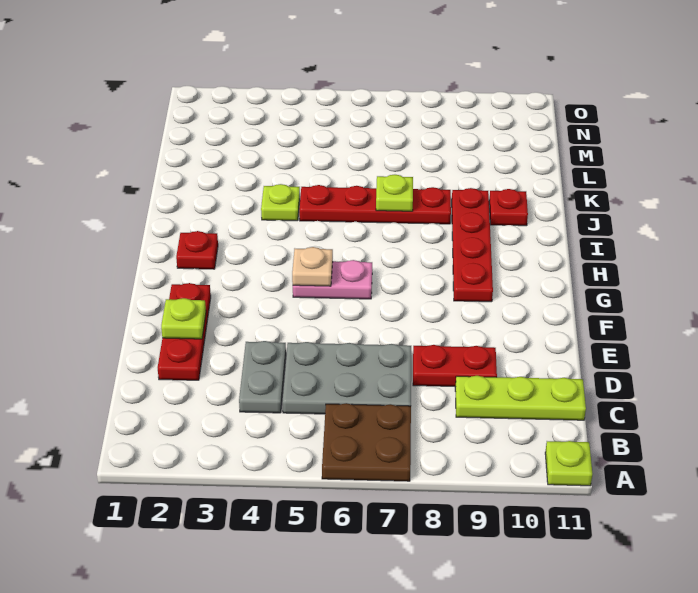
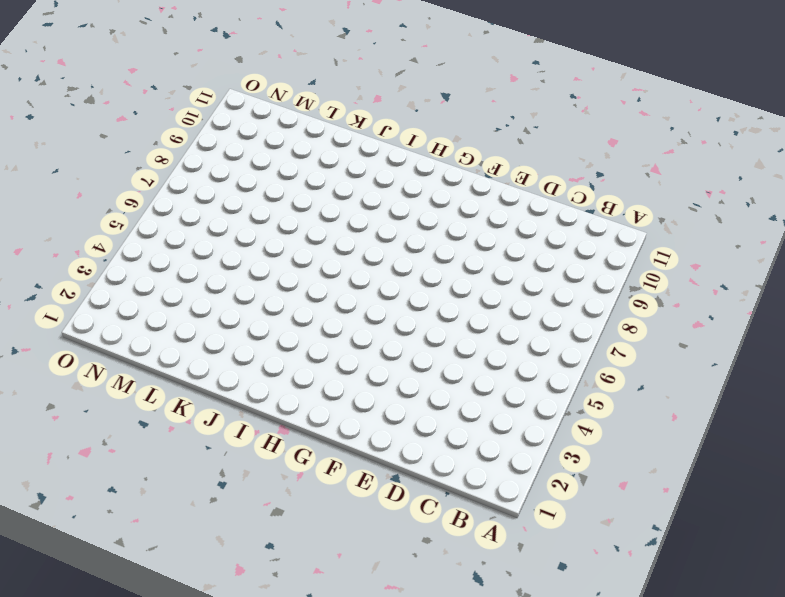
none -> brown 2x2 plate [322,403,411,481]
none -> lime 1x1 plate [545,441,592,486]
none -> grey 1x2 plate [239,341,286,413]

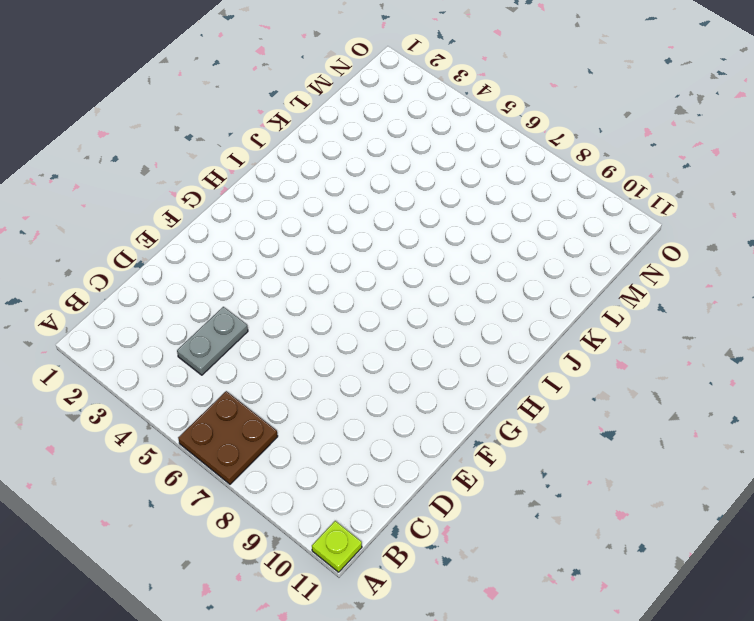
none -> grey 2x3 plate [282,342,411,414]
none -> lime 1x3 plate [455,376,586,420]
none -> red 1x3 plate [158,283,211,380]

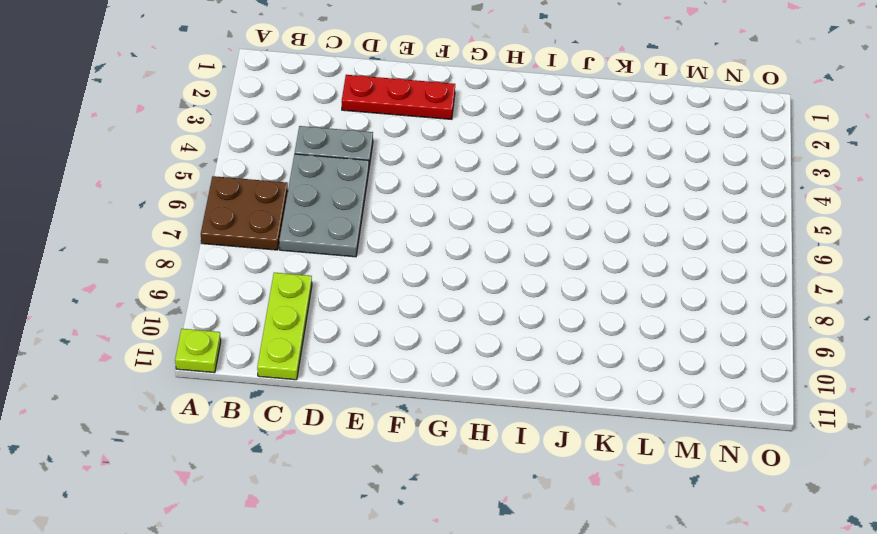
none -> red 1x2 plate [413,345,497,387]
none -> pink 1x2 plate [293,260,372,299]
none -> red 1x4 plate [452,188,493,302]

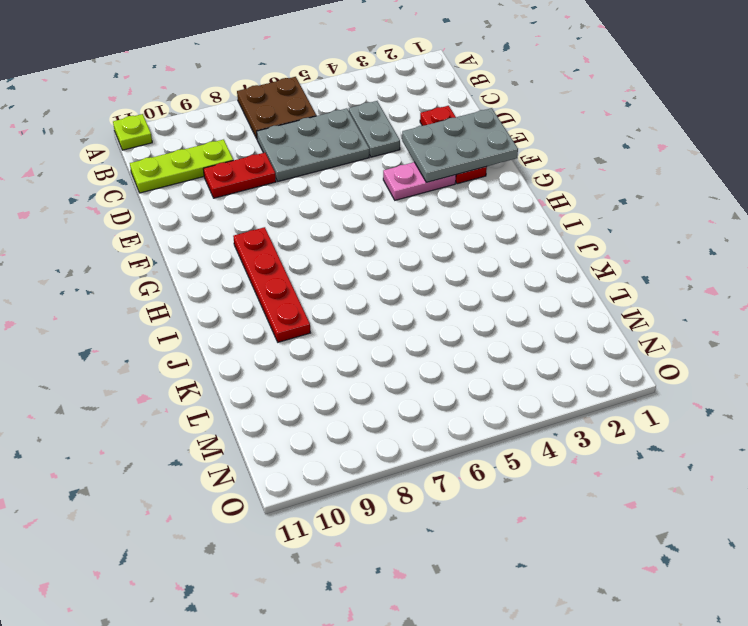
grey 2x3 plate [402,108,518,182] -> lime 1x1 plate [161,298,206,339]
pink 1x2 plate [383,162,456,200] -> pink 1x2 plate moved to [293,260,372,299]
none -> red 1x1 plate [176,231,218,269]
none -> lime 1x1 plate [261,184,300,221]
none -> red 1x4 plate [299,185,451,224]

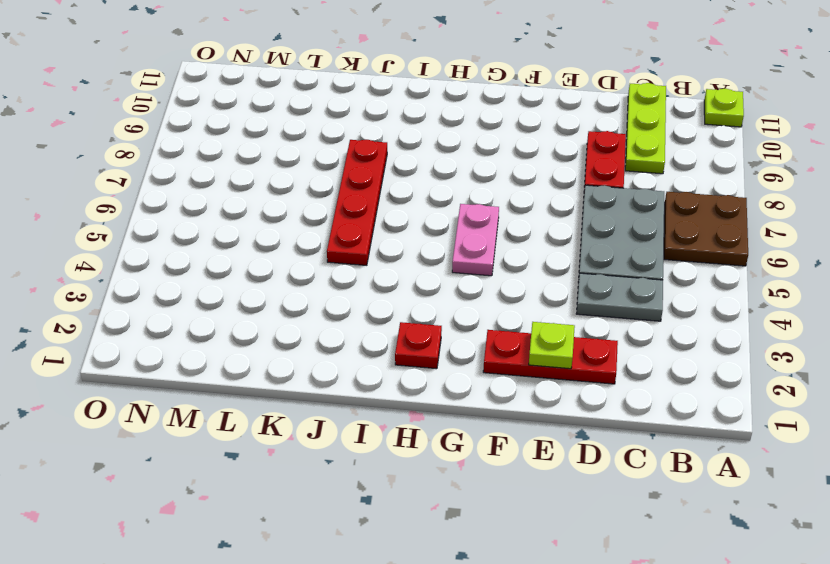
none -> red 1x4 plate [452,188,493,302]
none -> lime 1x1 plate [261,184,300,221]
none -> red 1x1 plate [489,189,528,226]

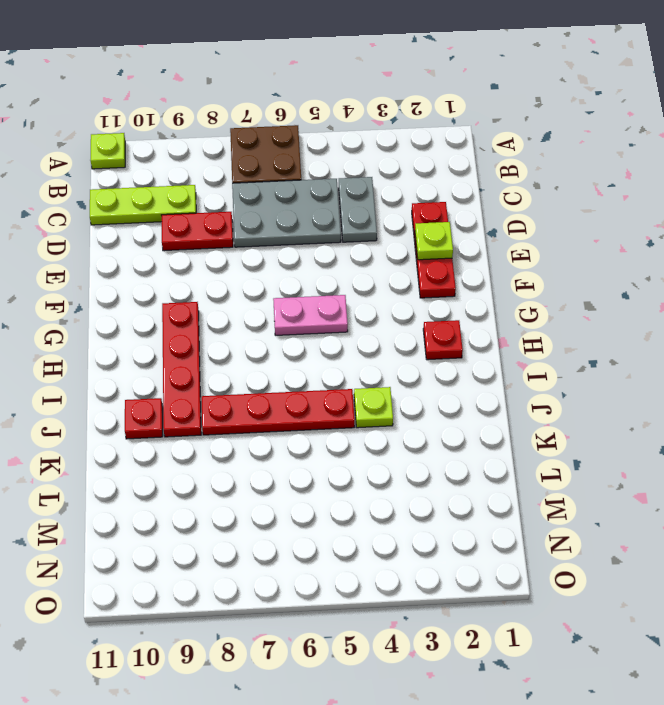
none -> tan 1x1 plate [292,247,333,286]
none -> lime 1x1 plate [376,175,413,211]

